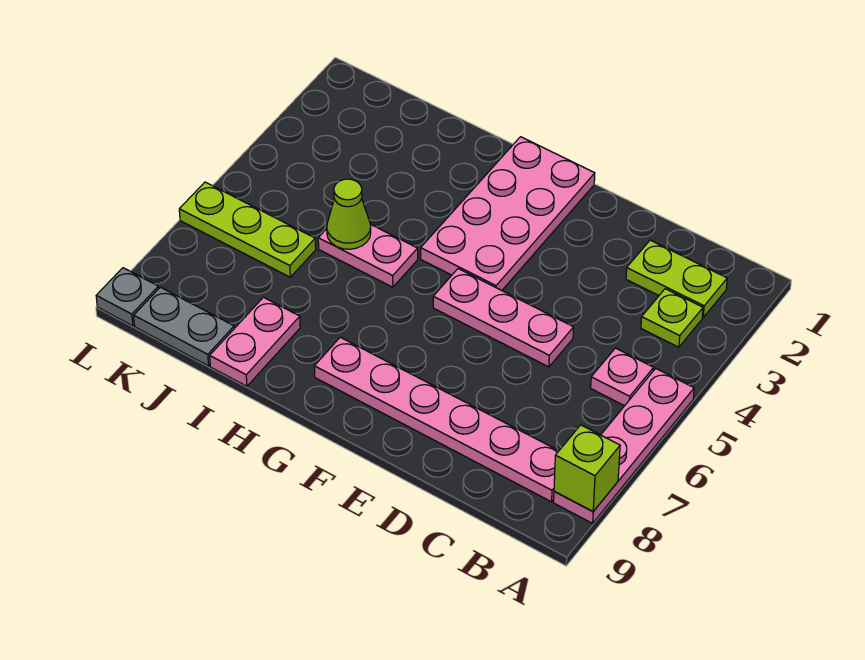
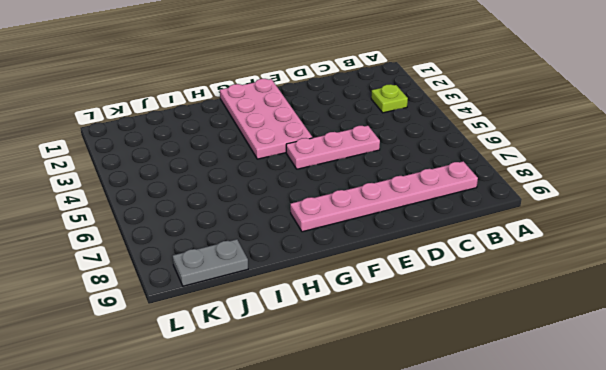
none -> pink 1x4 plate [554,368,694,523]
none -> lime 1x2 plate [626,240,727,317]
none -> pink 1x1 plate [591,348,654,406]

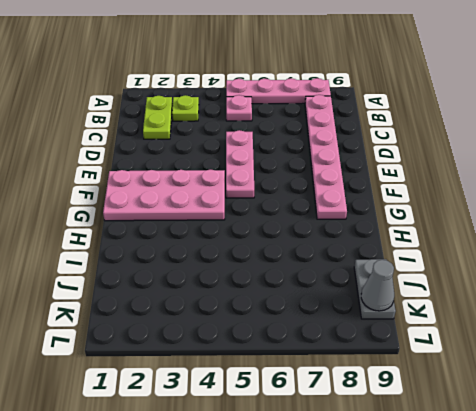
grey 1x1 cone [361,260,394,311] -> none
none -> pink 1x2 plate [318,224,418,287]
none -> pink 1x2 plate [210,297,300,386]
none -> lime 1x3 plate [179,182,316,277]

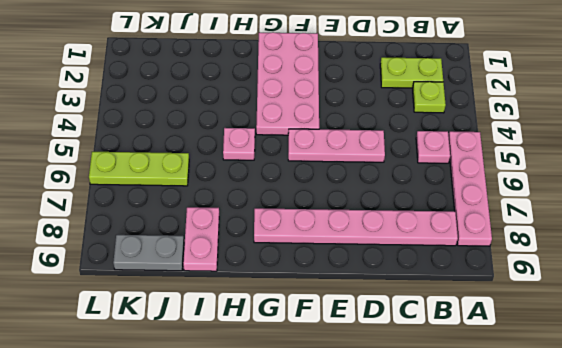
pink 1x1 plate [223,128,255,160] -> pink 1x2 plate [318,224,418,287]
none -> grey 1x1 plate [96,268,159,326]
none -> lime 1x1 brick [554,425,620,511]
none -> lime 1x1 cone [327,179,371,249]

